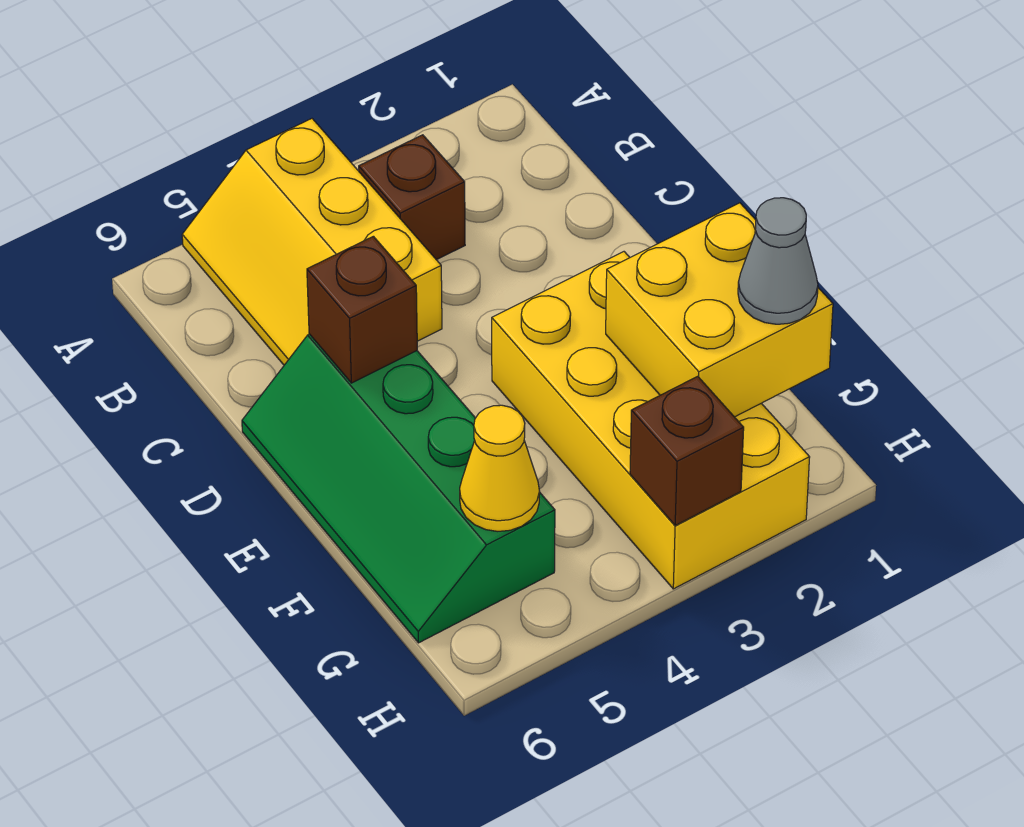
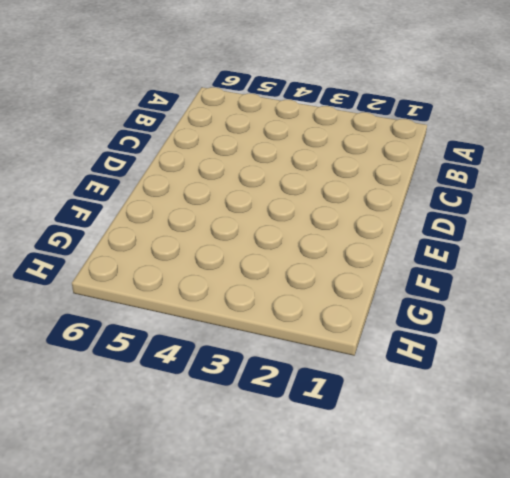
none -> yellow 2x3 slope [182,119,442,365]
none -> brown 1x1 brick [359,135,465,260]

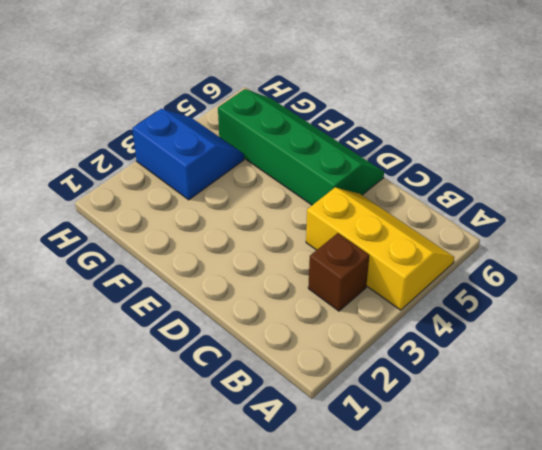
blue 2x2 slope [132,109,244,200] -> yellow 2x4 brick [492,252,810,589]
none -> brown 1x1 brick [307,236,417,383]
none -> yellow 2x2 brick [606,203,833,417]

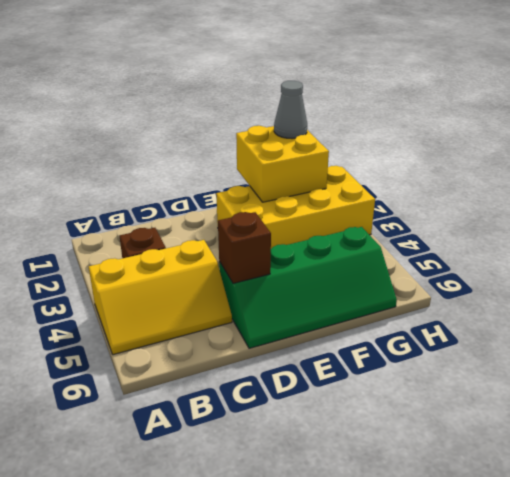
none -> yellow 1x1 cone [460,405,540,531]
none -> brown 1x1 brick [630,376,744,525]

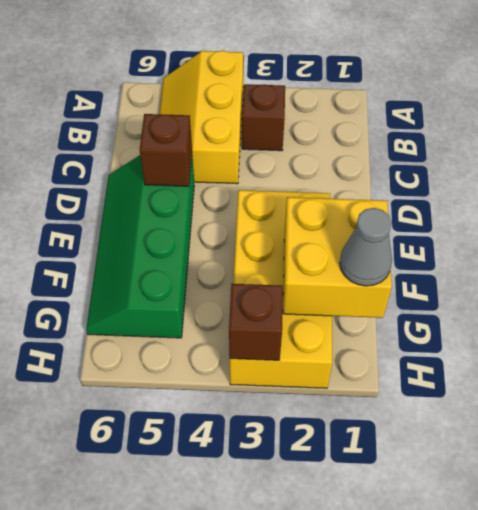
none -> yellow 1x1 cone [460,405,540,531]

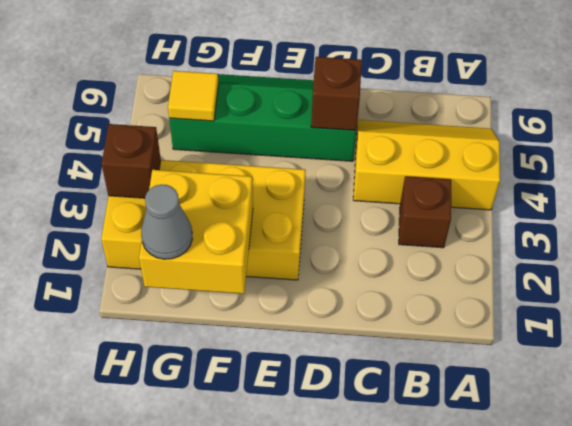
yellow 1x1 tile [168,71,219,121] -> yellow 1x1 cone [460,405,540,531]

